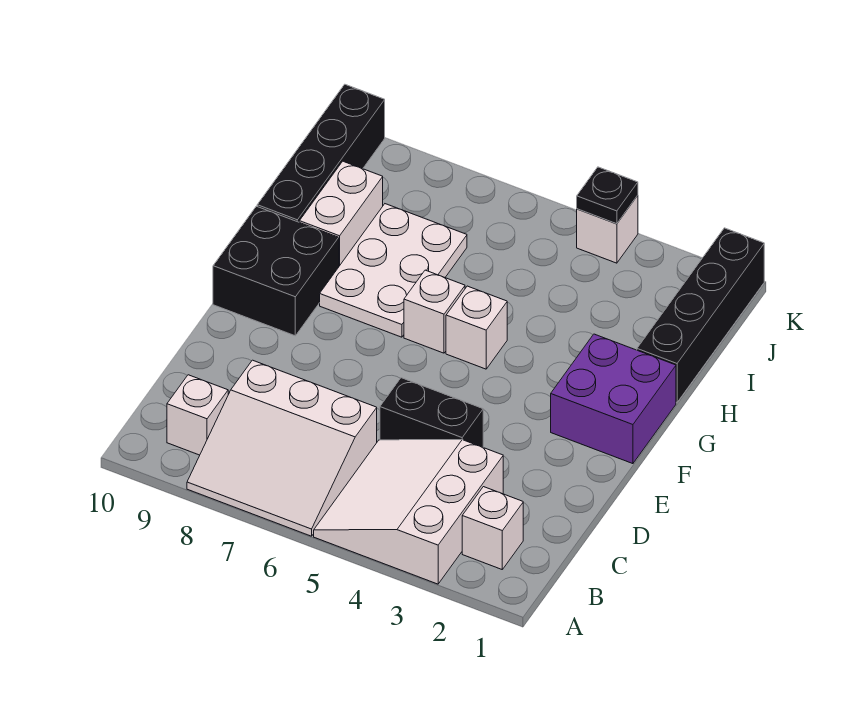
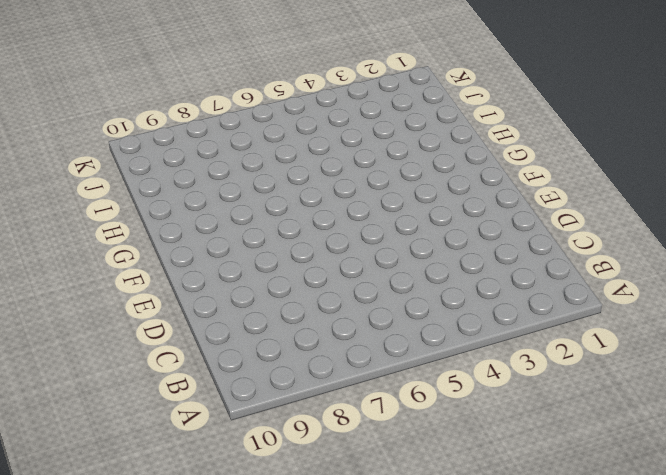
none -> white 3x3 slope [314,440,503,584]
none -> white 3x3 slope [187,360,377,536]
none -> white 1x1 brick [462,487,523,569]

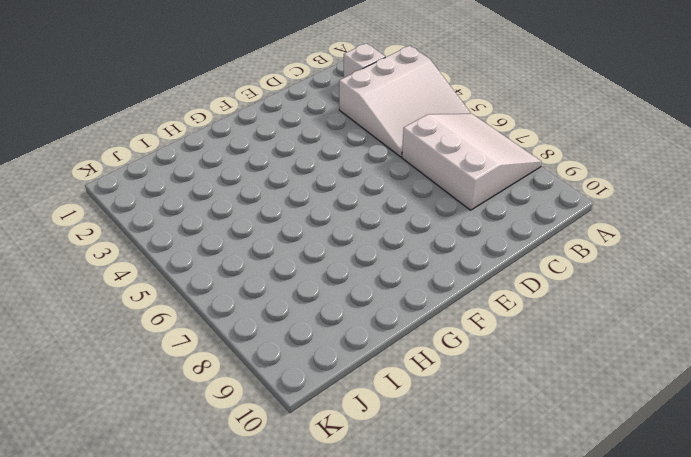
none -> white 1x1 brick [167,375,228,455]
none -> black 1x2 brick [380,378,483,447]
none -> purple 2x2 brick [551,334,676,464]

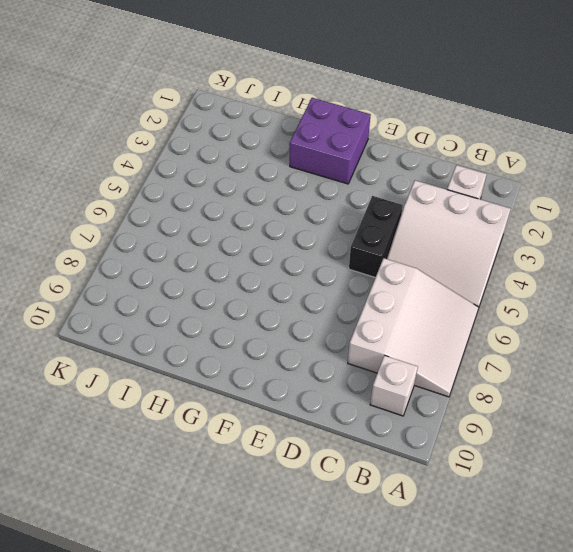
none -> black 2x2 brick [213,206,339,336]
none -> white 1x1 brick [446,286,507,369]
none -> white 1x1 brick [404,270,465,353]

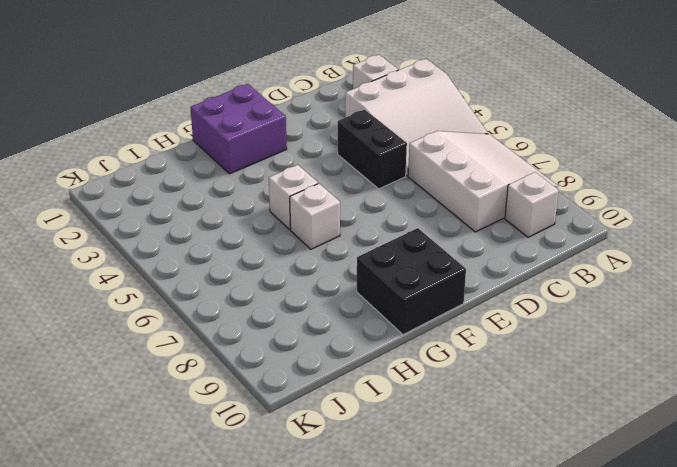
none -> white 2x3 plate [320,204,467,337]
none -> black 1x4 brick [637,228,764,402]
none -> white 1x2 brick [299,161,383,266]

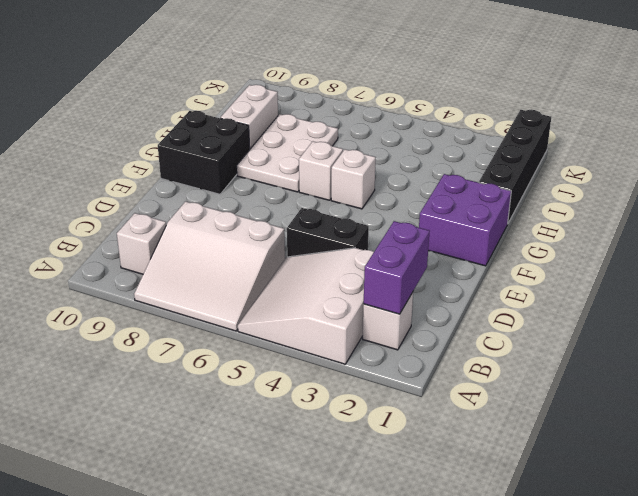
purple 1x2 brick [364,221,430,314] -> none
none -> black 1x4 brick [257,84,385,222]
none -> white 1x1 brick [577,195,638,263]
none -> black 1x1 plate [577,167,638,224]

